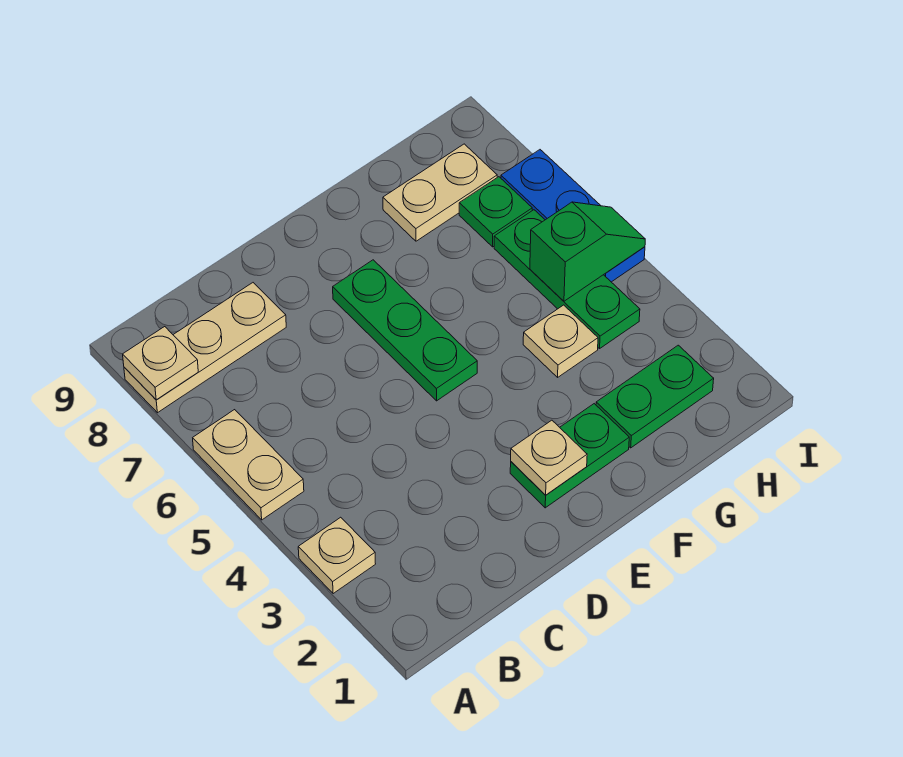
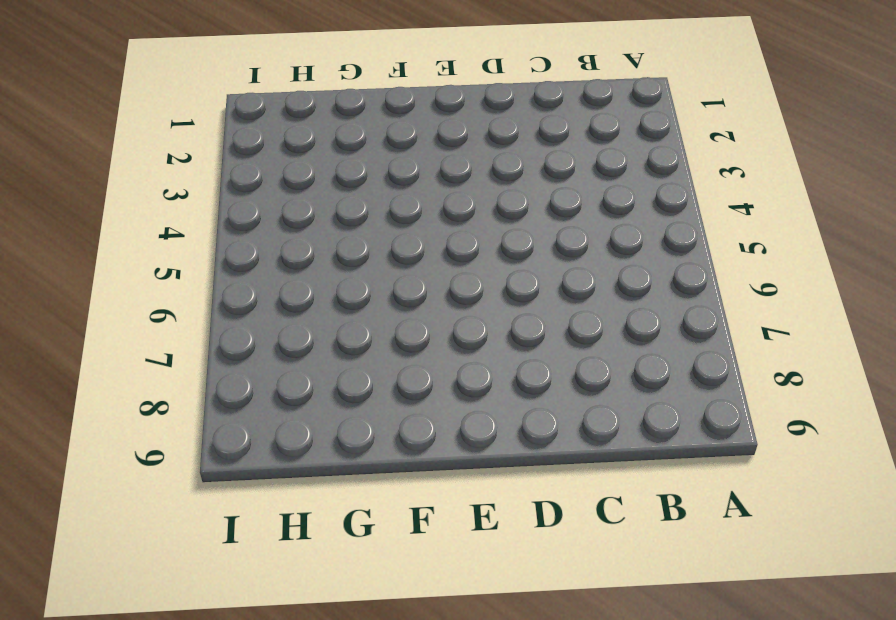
none -> tan 1x1 plate [298,517,375,594]
none -> tan 1x2 plate [193,410,304,520]
none -> tan 1x3 plate [124,283,286,413]

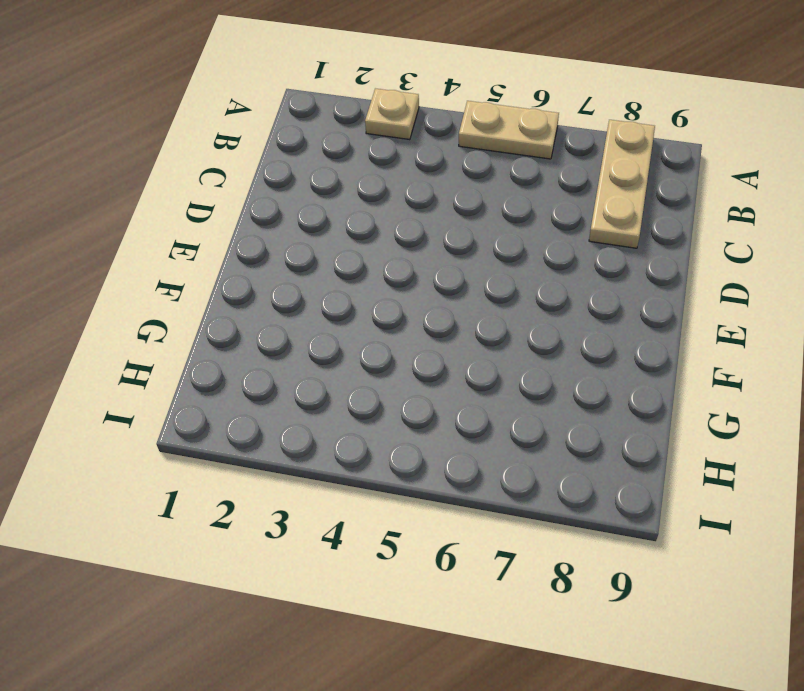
none -> green 1x2 plate [510,404,629,508]
none -> green 1x3 plate [333,260,477,401]
none -> green 1x2 plate [596,345,714,448]

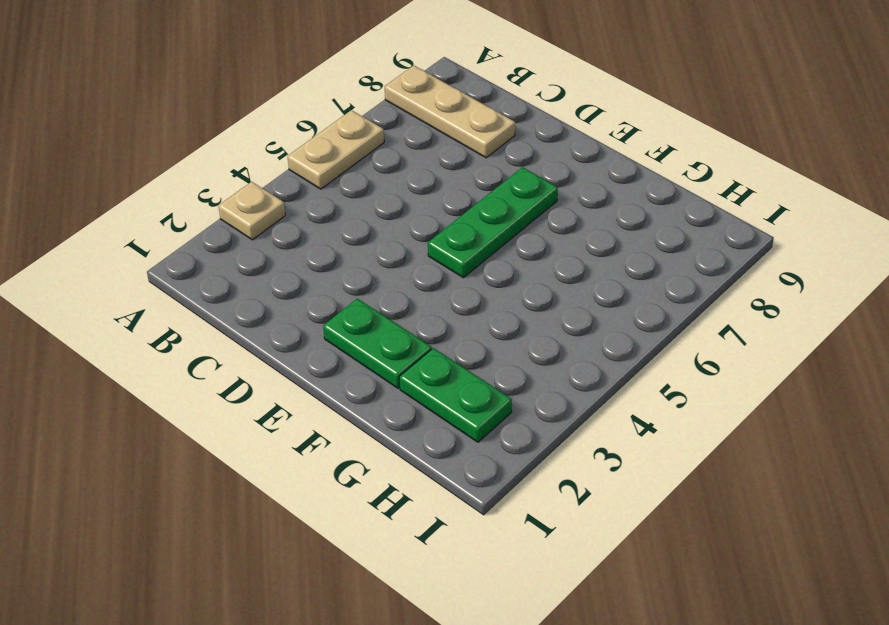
none -> tan 1x1 plate [523,305,598,377]
none -> tan 1x2 plate [383,144,497,241]
none -> green 1x3 plate [494,210,640,348]

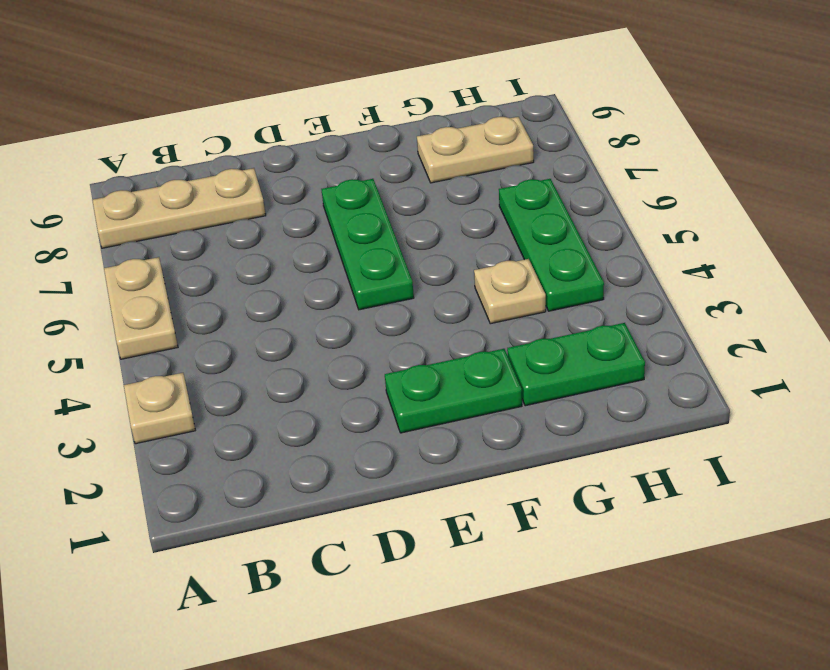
none -> green 1x1 plate [459,177,532,247]
none -> blue 1x3 plate [501,150,645,282]
none -> tan 1x1 plate [123,327,198,400]

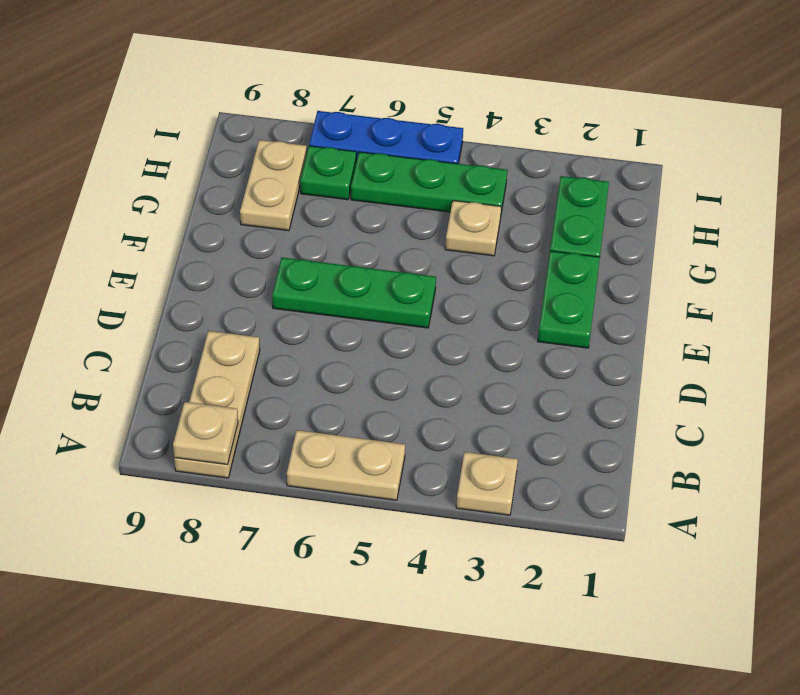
none -> tan 1x1 plate [511,420,587,495]
none -> green 1x2 slope [530,202,645,301]

